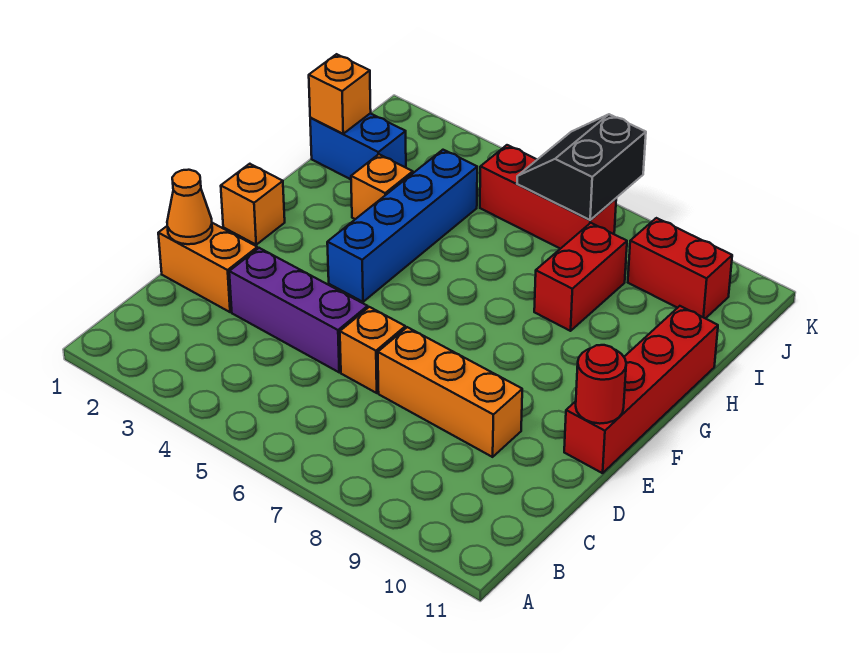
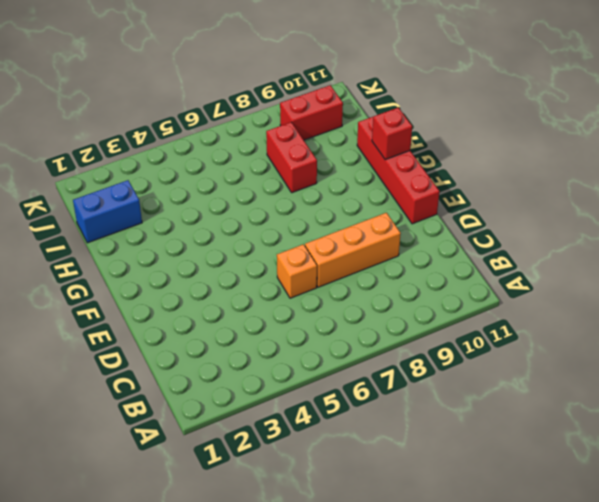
red 1x1 brick [372,108,412,160] -> none
none -> orange 1x2 brick [158,223,257,312]
none -> purple 1x3 brick [229,248,368,372]
none -> orange 1x1 brick [221,164,285,245]

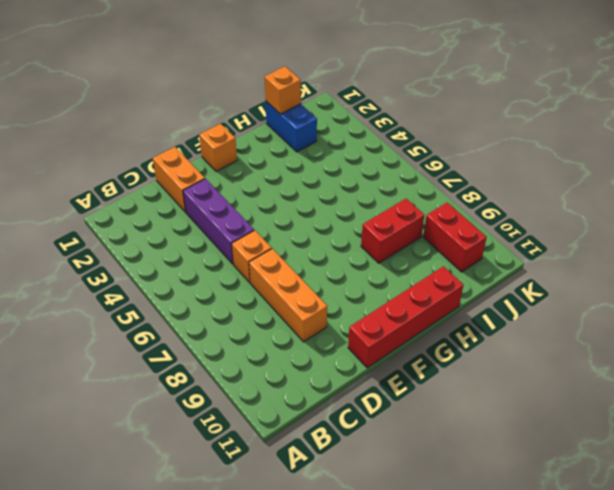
none -> blue 1x4 brick [327,150,477,302]
none -> orange 1x1 brick [351,154,413,219]
none -> red 1x3 brick [480,145,616,249]

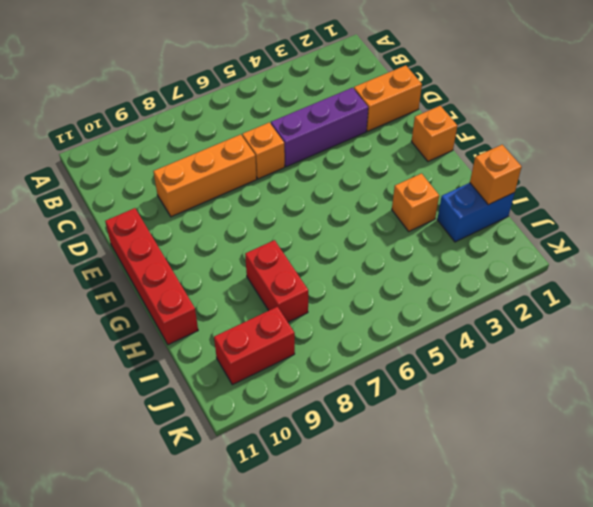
none -> blue 1x4 brick [327,150,477,302]
none -> red 1x3 brick [480,145,616,249]
none -> orange 1x1 cone [167,170,212,244]

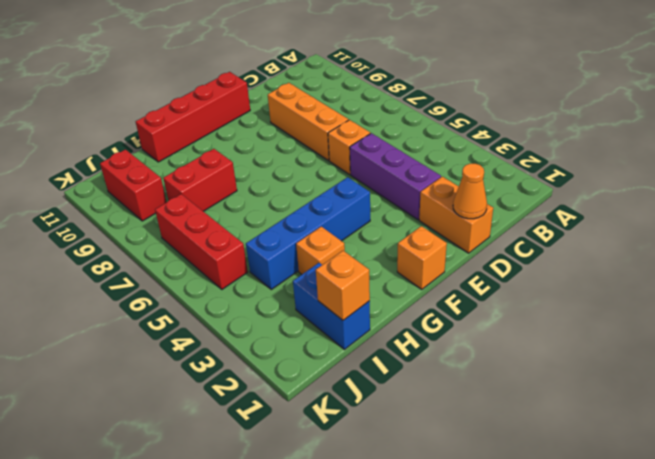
none -> red 1x1 round brick [576,345,626,424]
none -> black 2x2 slope [517,114,646,220]

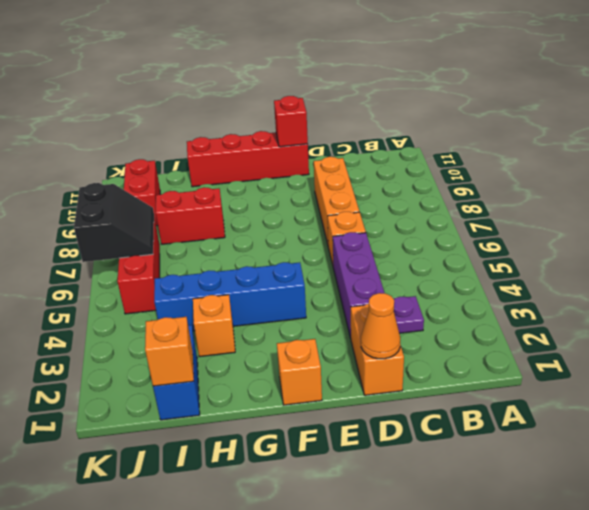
purple 1x1 plate [394,296,424,333] -> none
red 1x1 brick [274,96,308,147] -> red 1x1 round brick [576,345,626,424]
black 2x2 slope [74,183,154,262] -> black 2x2 slope turned to [517,114,646,220]

